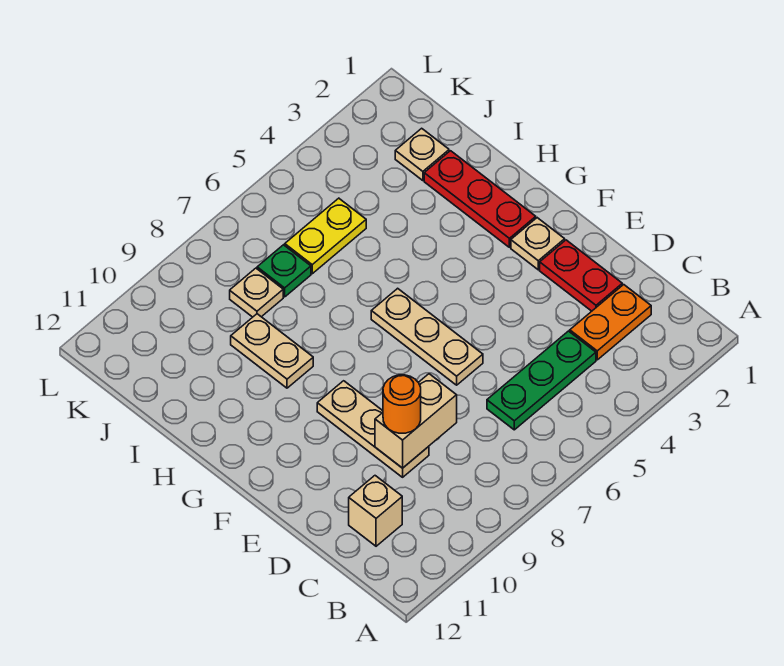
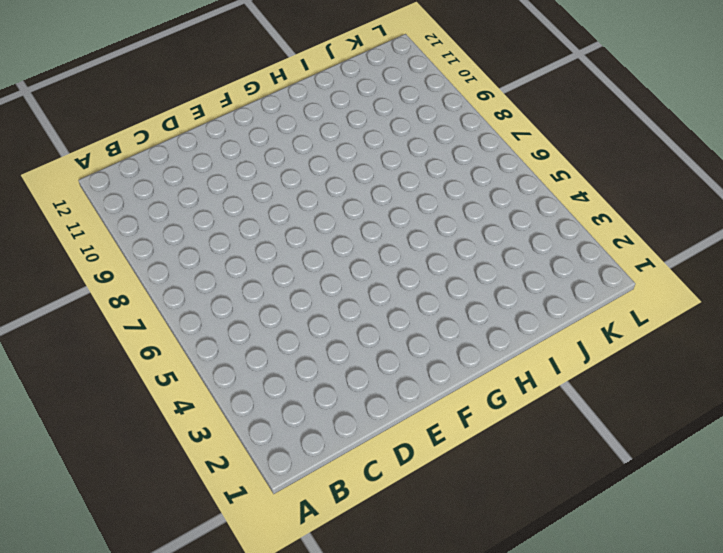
none -> orange 1x2 plate [570,285,651,360]
none -> green 1x3 plate [487,331,596,430]
none -> tan 1x1 brick [349,476,402,546]

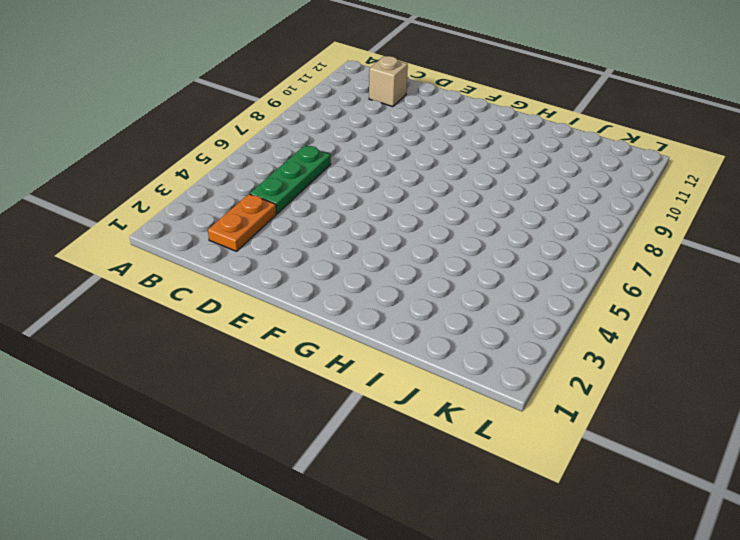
none -> red 1x2 plate [540,240,622,311]
none -> tan 1x3 plate [317,381,429,477]
none -> tan 1x3 plate [371,288,483,385]

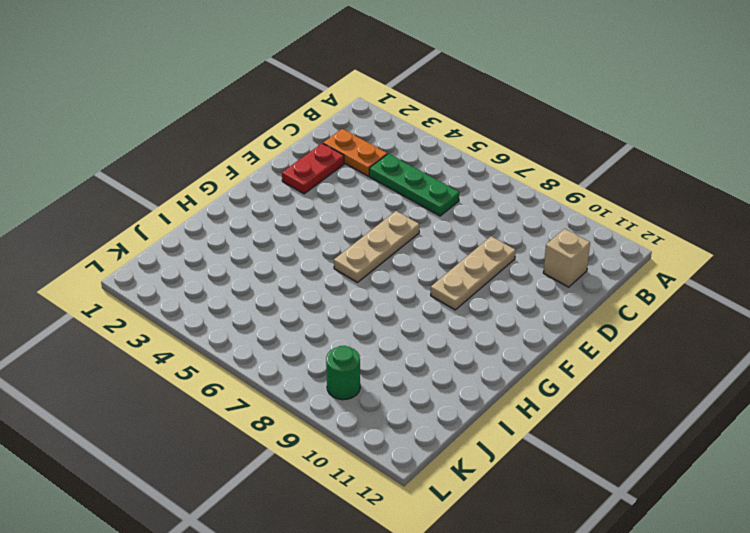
green 1x1 round brick [326,346,360,400] -> none
none -> tan 1x1 plate [511,218,565,270]
none -> red 1x3 plate [424,151,536,247]
none -> tan 1x2 plate [231,314,313,388]

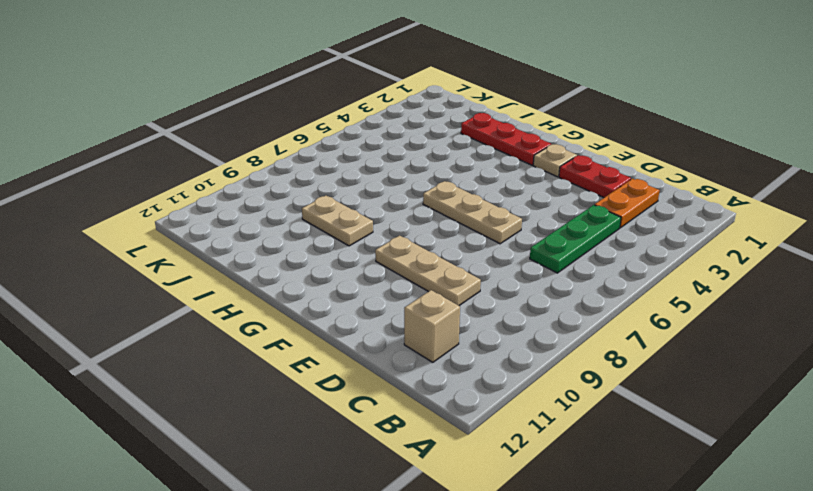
none -> tan 1x1 plate [395,128,449,181]
none -> yellow 1x2 plate [285,198,366,274]
none -> green 1x1 plate [257,245,311,297]

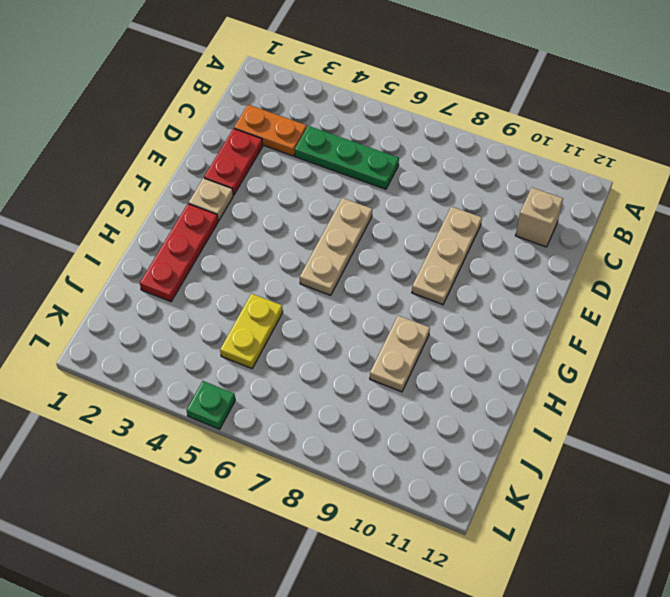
yellow 1x2 plate [220,294,283,368] -> yellow 1x2 plate turned to [285,198,366,274]
green 1x1 plate [187,381,235,429] -> green 1x1 plate moved to [257,245,311,297]
none -> tan 1x1 plate [395,128,449,181]
none -> tan 1x1 plate [230,268,283,317]
none -> tan 1x2 brick [375,374,457,468]

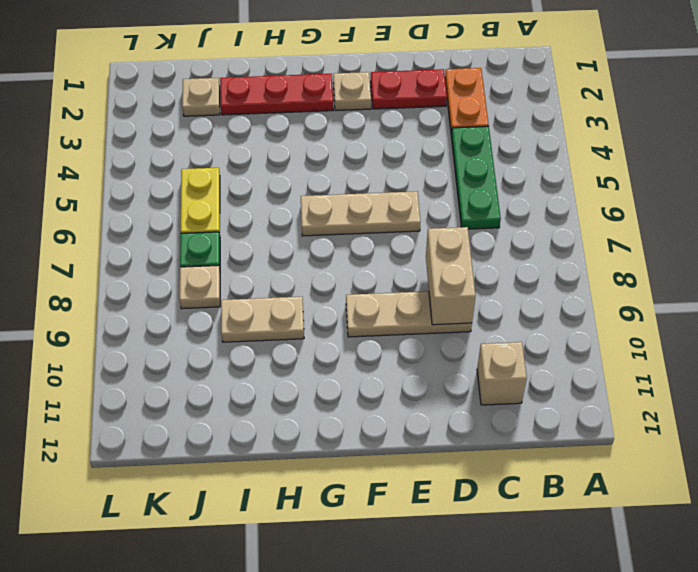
none -> orange 1x1 round brick [383,375,421,433]

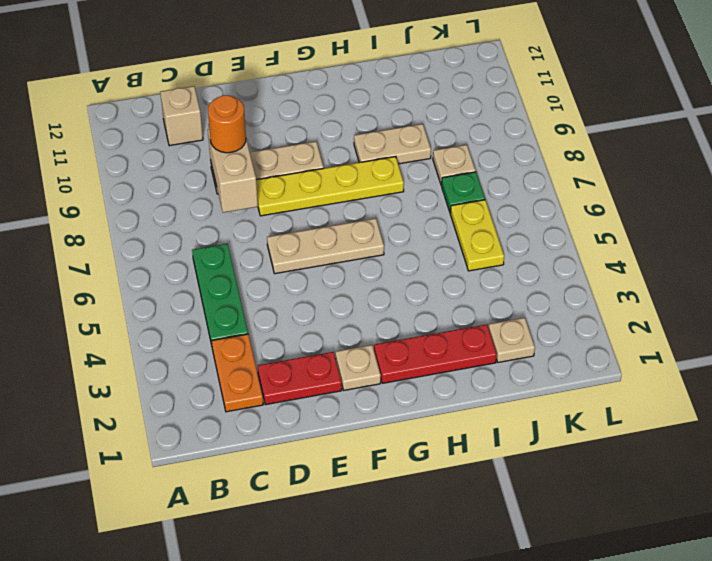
yellow 1x4 plate [256,157,404,216] -> none

